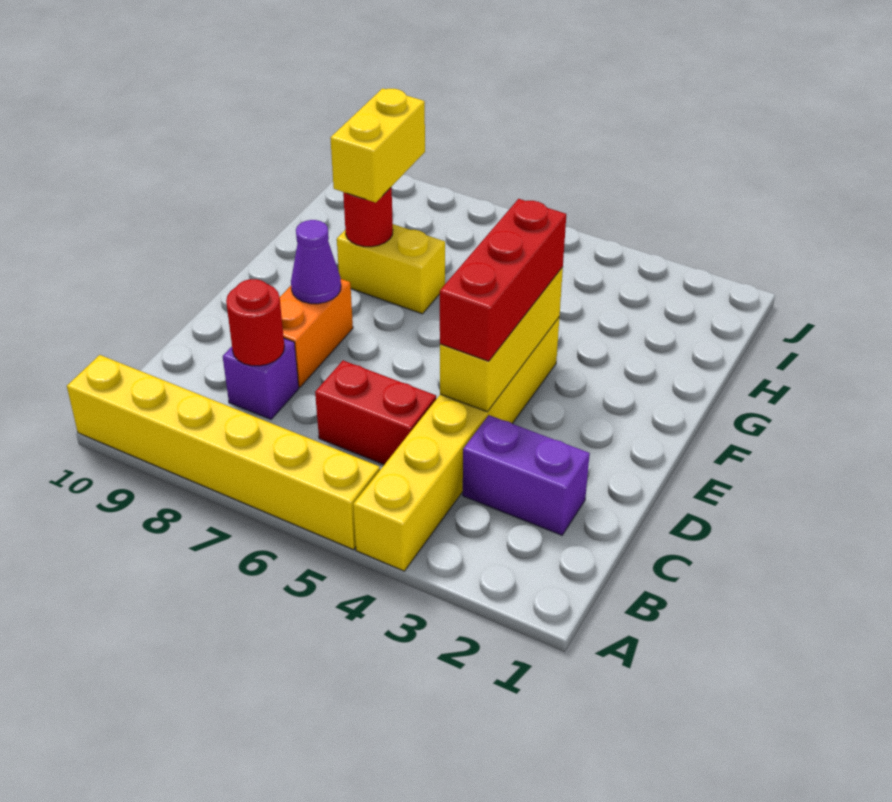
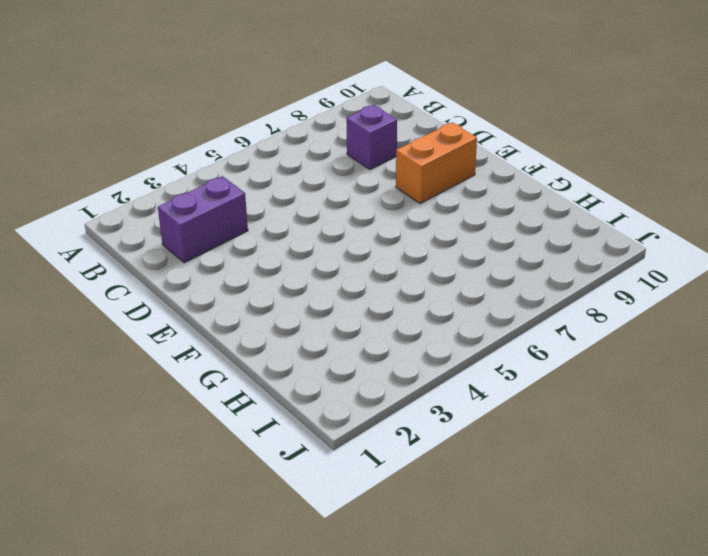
orange 1x2 brick [396,122,477,204] -> orange 1x2 brick turned to [280,279,353,387]
none -> yellow 1x6 brick [353,318,559,571]
none -> yellow 1x6 brick [67,355,380,550]
none -> red 1x2 brick [315,361,436,465]

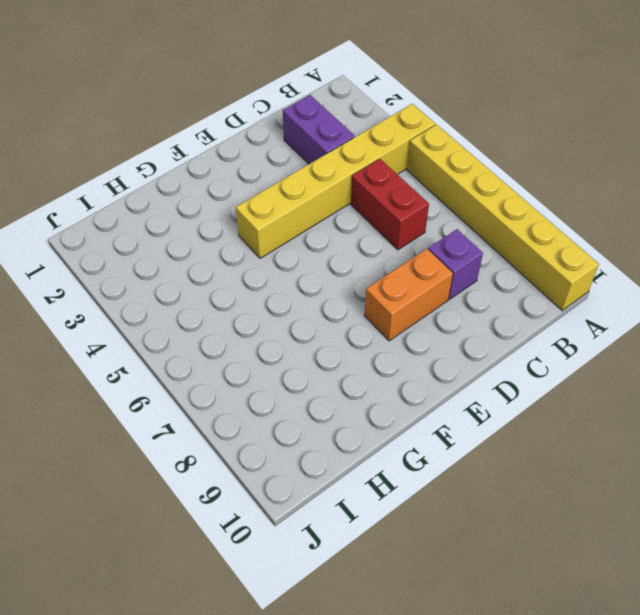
none -> yellow 1x2 brick [337,224,445,314]
none -> red 1x1 round brick [226,279,284,366]
none -> yellow 1x3 brick [440,267,563,412]

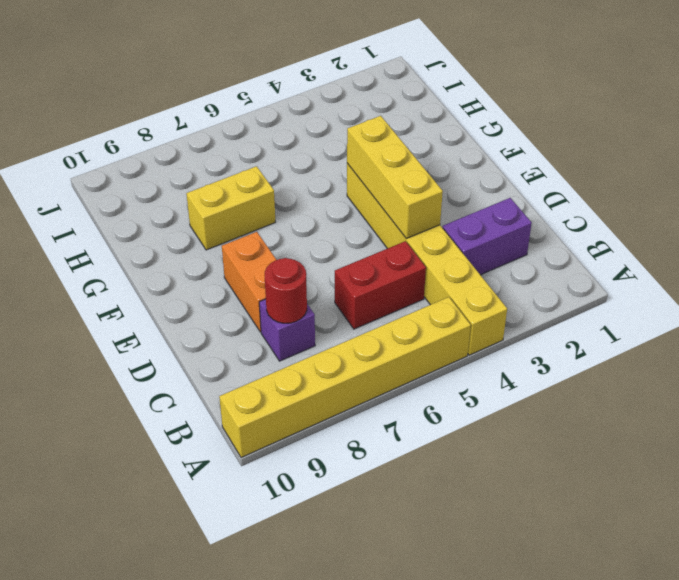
none -> purple 1x1 cone [291,220,341,304]
none -> red 1x1 round brick [343,187,393,247]
none -> red 1x3 brick [440,199,566,361]

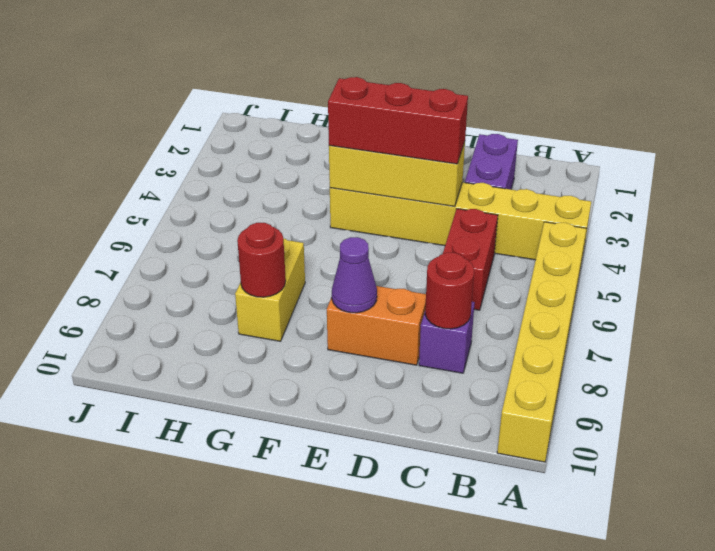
none -> yellow 1x2 brick [330,88,425,203]

